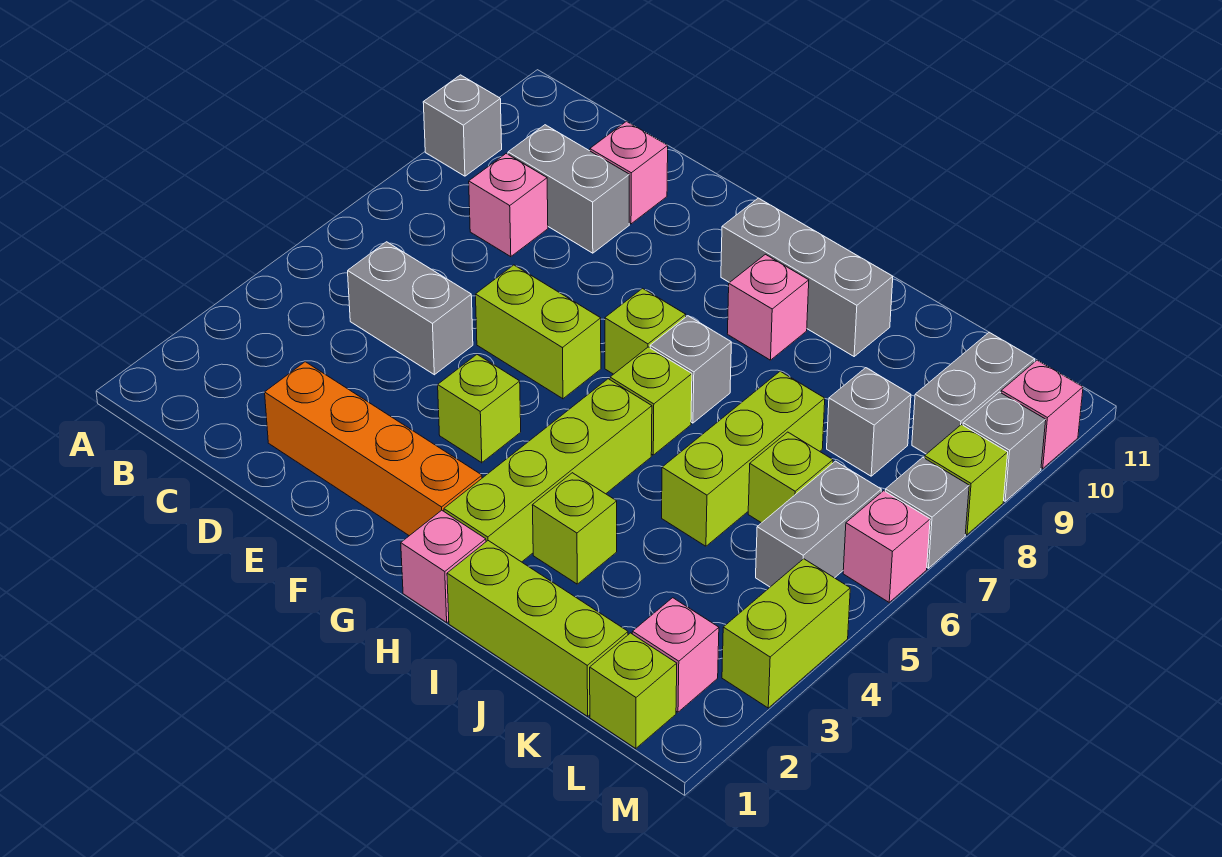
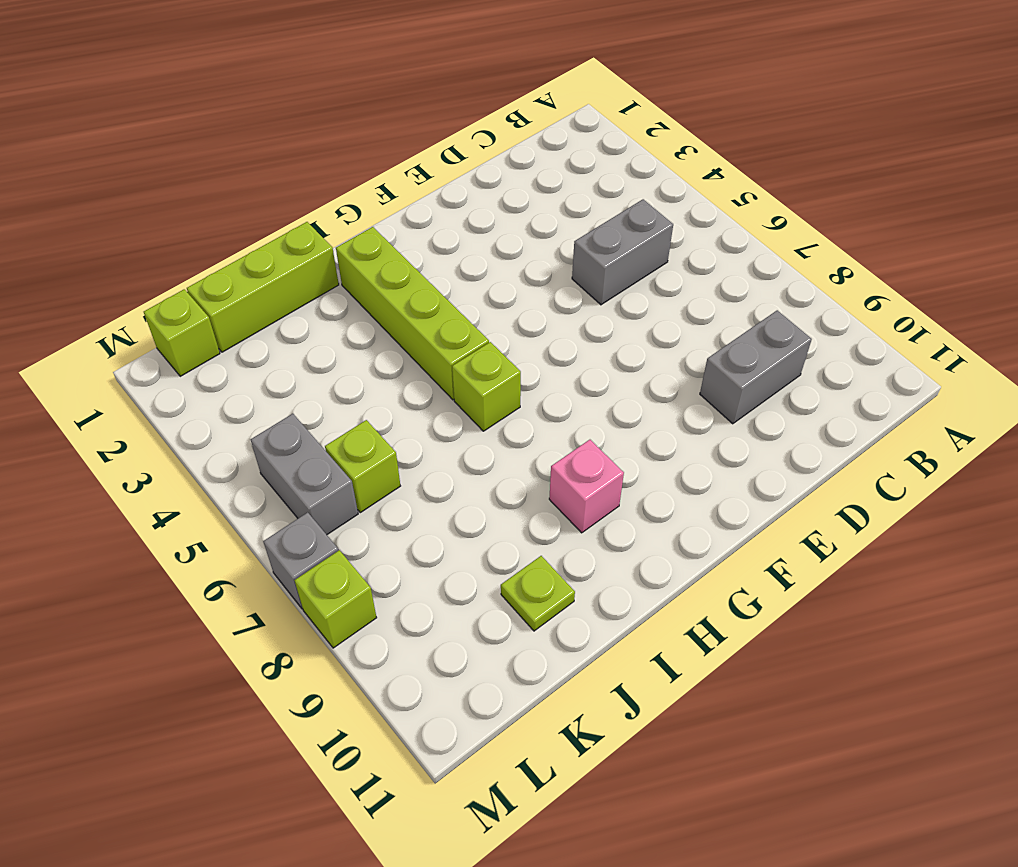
lime 1x1 plate [501,556,575,631] -> none
none -> grey 1x1 brick [423,75,502,176]
none -> pink 1x1 brick [469,153,548,257]
none -> orange 1x4 brick [265,362,482,536]
none -> pink 1x1 brick [590,121,668,224]

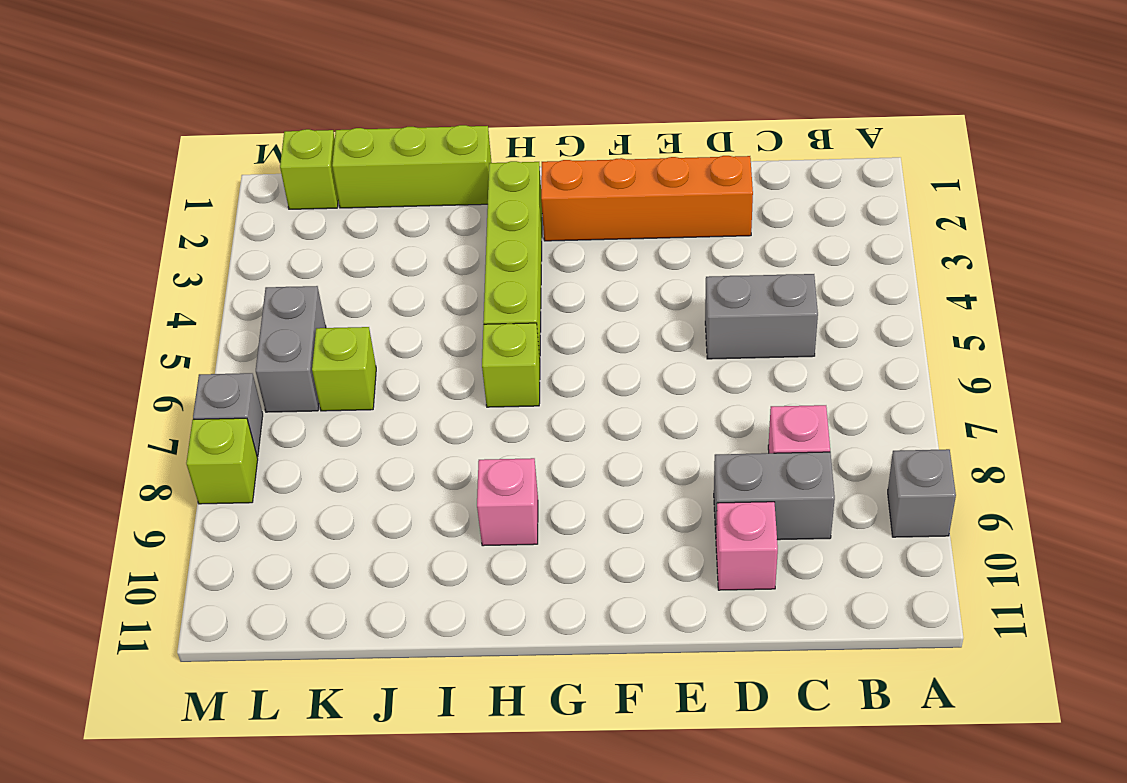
none -> lime 1x2 brick [476,265,601,399]
none -> lime 1x1 brick [438,355,521,463]
none -> lime 1x1 brick [605,288,686,374]
none -> grey 1x3 brick [721,198,893,356]

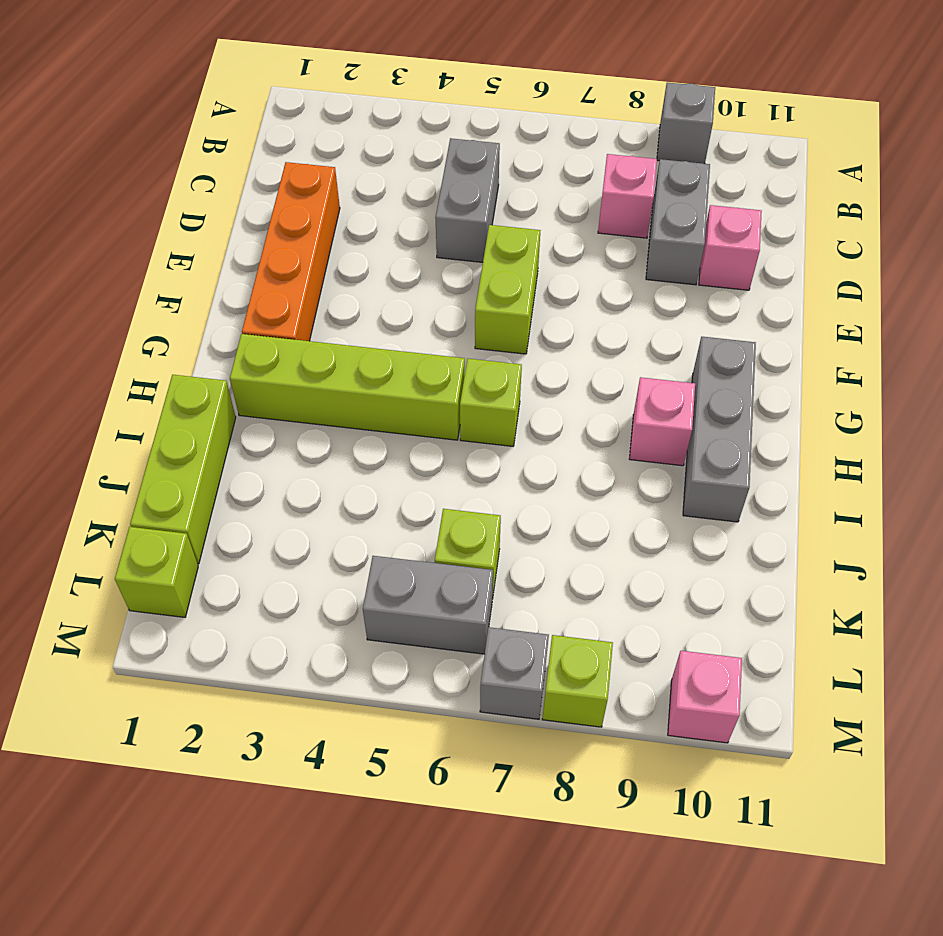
none -> lime 1x1 brick [438,355,521,463]
none -> lime 1x1 brick [605,288,686,374]
none -> pink 1x1 brick [401,510,486,622]
none -> grey 1x1 brick [650,316,731,423]

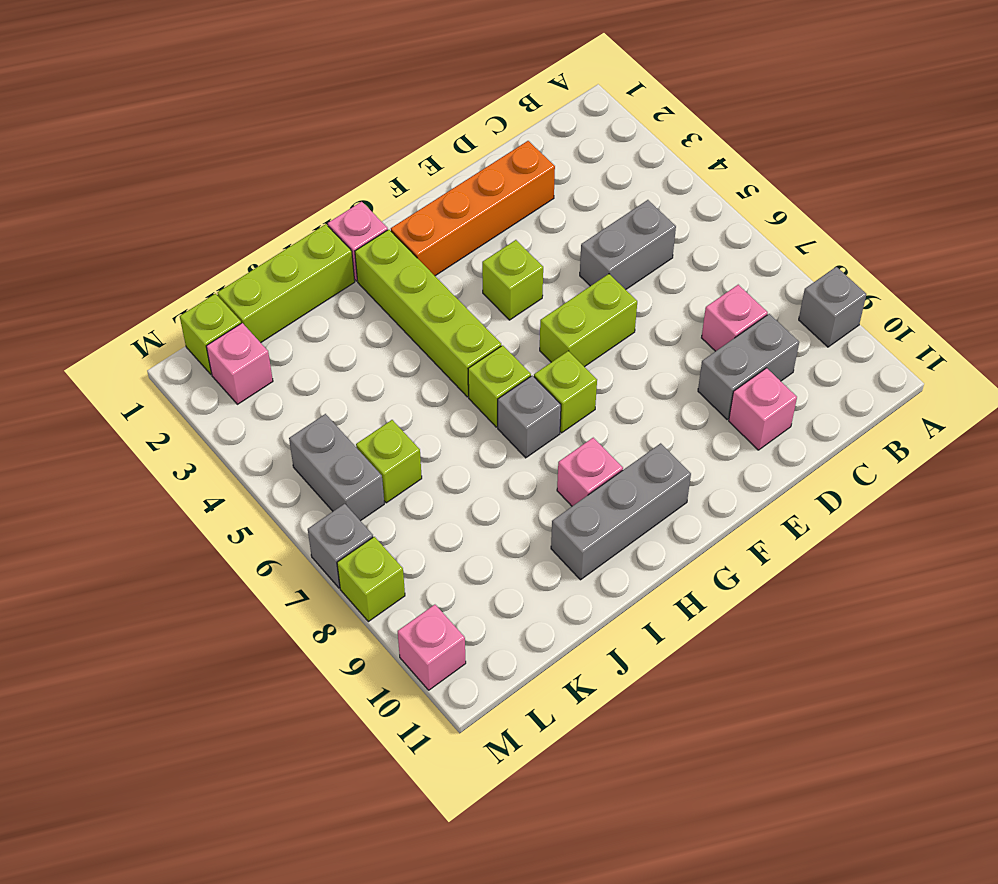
none -> lime 1x1 brick [532,473,617,584]
none -> lime 1x3 brick [662,371,825,546]
none -> grey 1x1 brick [827,368,911,476]
none -> grey 1x2 brick [912,332,1035,454]

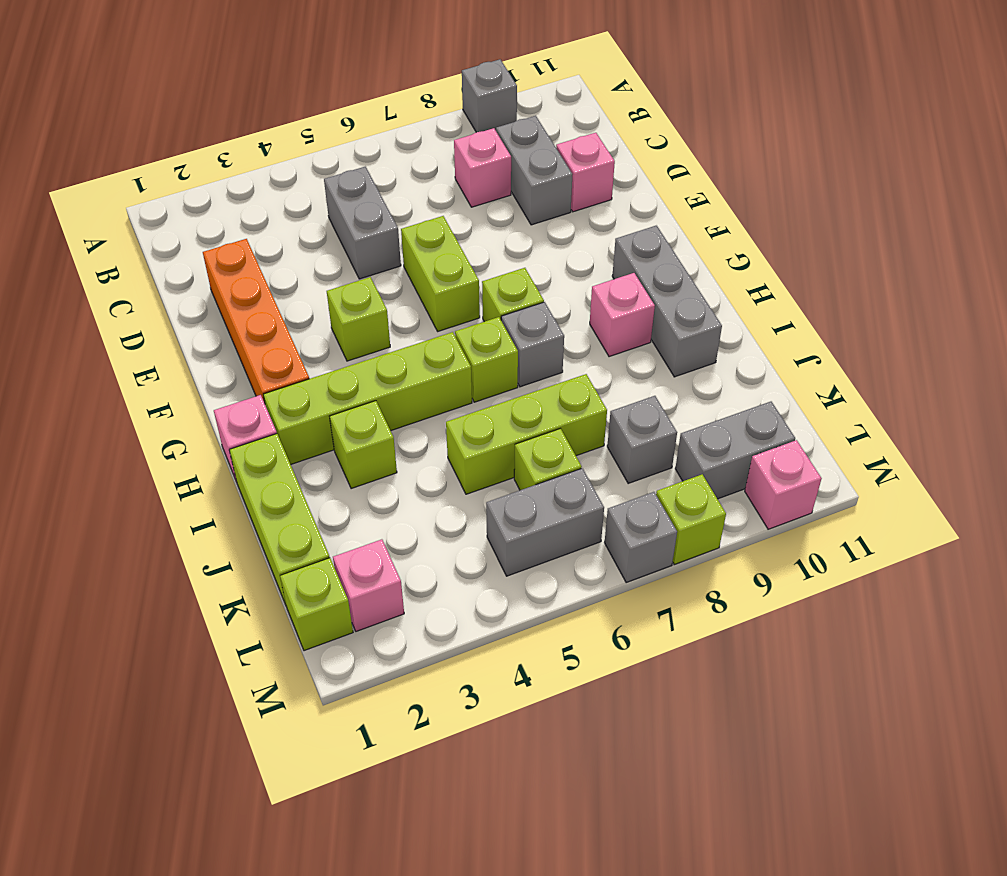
none -> lime 1x2 brick [722,559,850,708]
none -> pink 1x1 brick [843,491,930,602]
none -> grey 1x1 brick [963,392,1046,501]

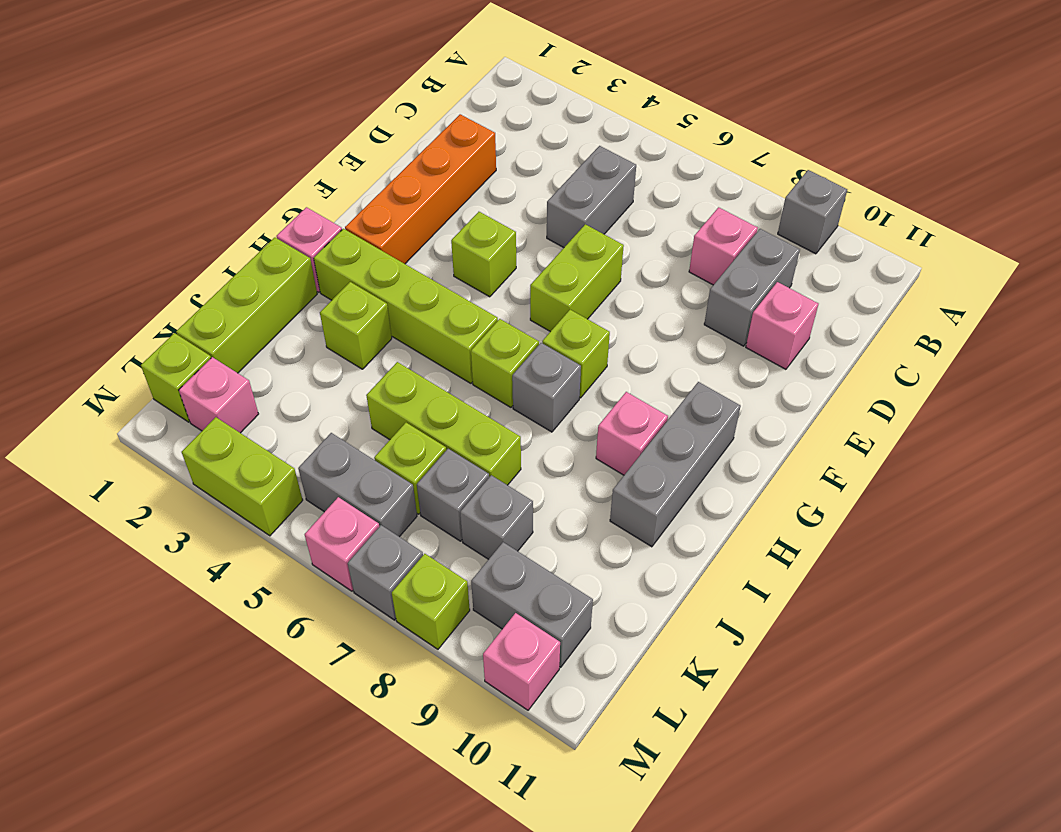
grey 1x1 brick [417,449,489,541] -> grey 1x1 brick moved to [963,392,1046,501]

